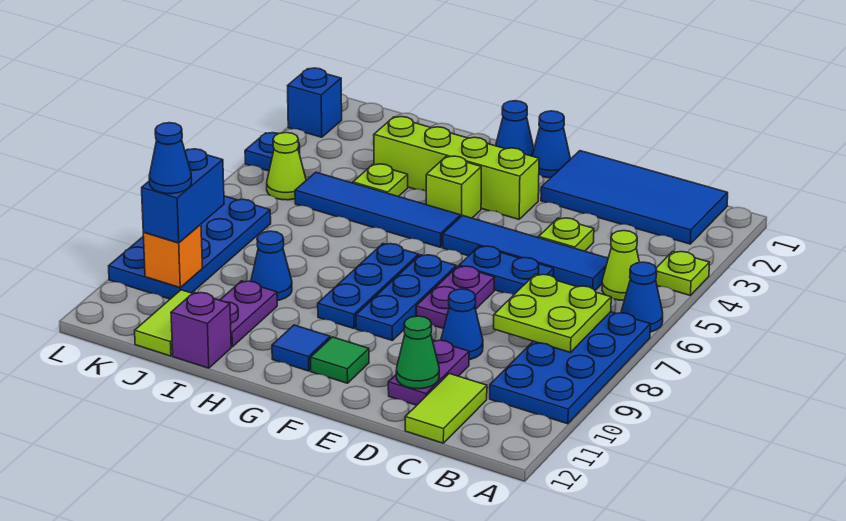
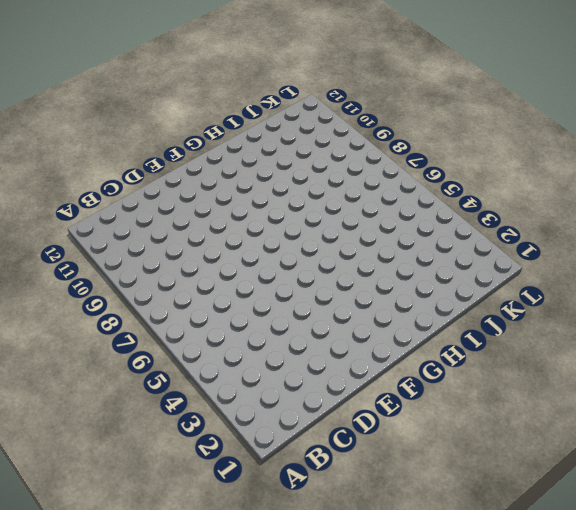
none -> lime 1x1 plate [656,251,710,296]
none -> blue 1x1 cone [621,262,663,332]
none -> blue 2x4 plate [490,312,650,424]
none -> blue 2x4 tile [541,151,728,244]

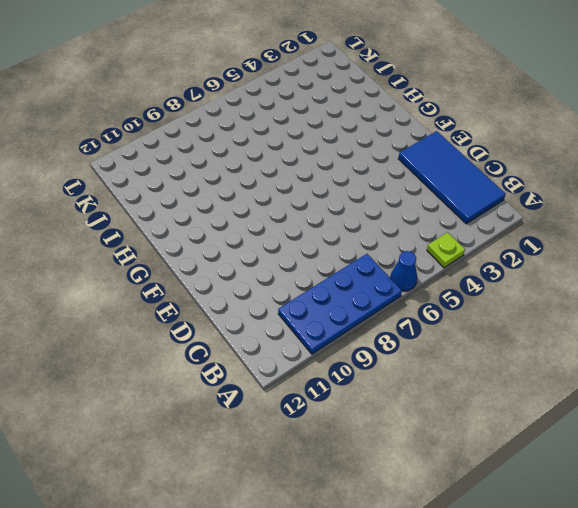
none -> lime 1x1 cone [602,231,640,300]
none -> blue 1x4 tile [443,216,608,290]
none -> lime 1x2 tile [405,374,487,443]
none -> lime 1x1 plate [539,218,594,251]

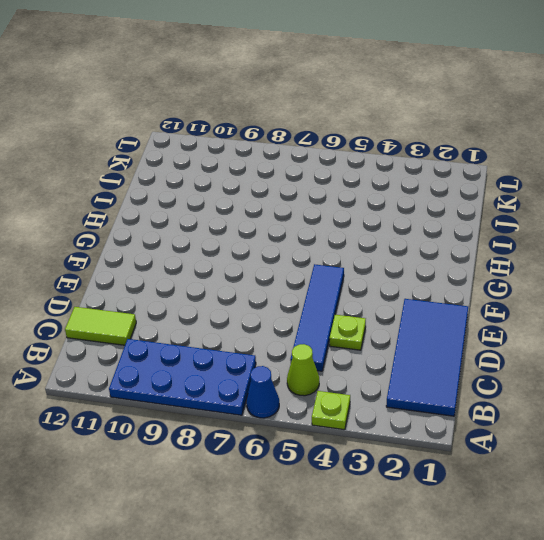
none -> blue 1x2 plate [459,246,554,295]
none -> blue 1x1 cone [441,289,483,360]
none -> purple 1x2 plate [388,340,469,405]
none -> purple 1x2 plate [416,266,494,329]

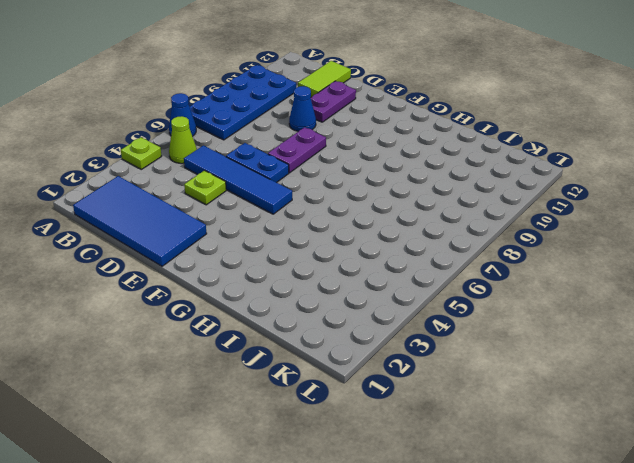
none -> blue 1x1 cone [532,111,570,178]
none -> lime 1x4 brick [374,117,539,219]
none -> blue 1x3 plate [356,255,456,340]
none -> green 1x1 tile [310,337,369,383]

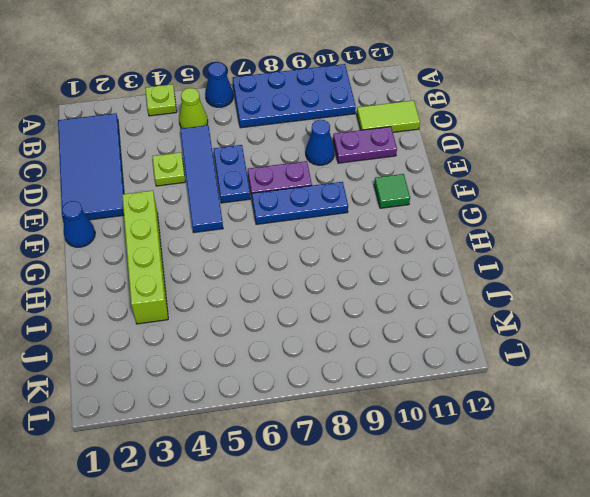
none -> blue 1x1 cone [496,101,534,156]
none -> lime 1x1 brick [426,156,481,218]
none -> blue 1x4 tile [295,172,461,247]
none -> blue 1x3 plate [318,244,419,329]

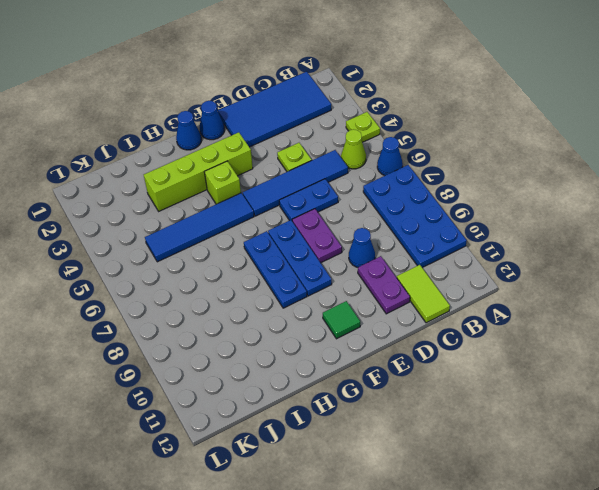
none -> blue 1x1 tile [272,325,330,371]
none -> lime 1x1 plate [353,164,408,196]
none -> blue 1x1 cone [251,231,292,300]
none -> purple 1x2 plate [220,281,277,347]

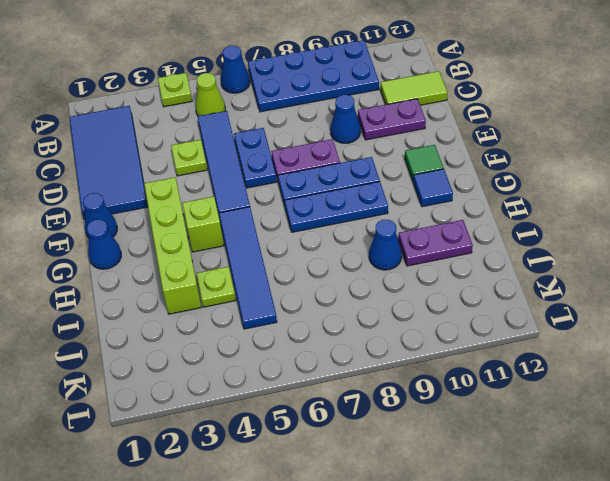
none -> purple 1x1 brick [171,292,231,368]
none -> lime 1x2 tile [135,290,192,356]
none -> lime 1x1 cone [267,133,306,200]
none -> blue 2x4 plate [109,196,271,299]

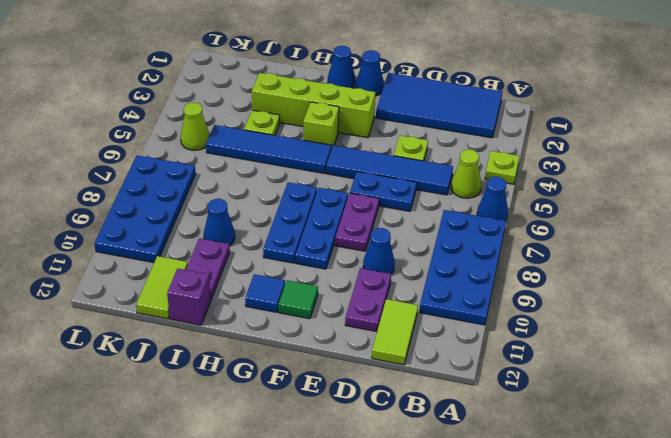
none -> blue 1x1 brick [288,68,342,137]
none -> blue 1x1 plate [245,133,300,171]
none -> lime 2x2 plate [494,274,611,352]
none -> green 1x1 cone [396,316,439,389]

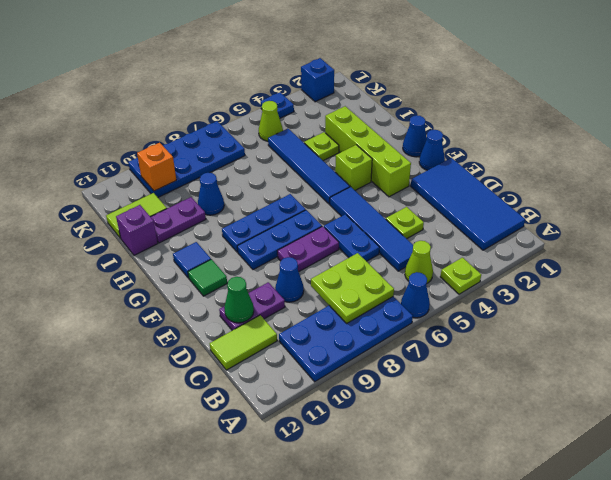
none -> blue 1x2 brick [142,149,224,243]
none -> blue 1x1 cone [149,123,192,194]

